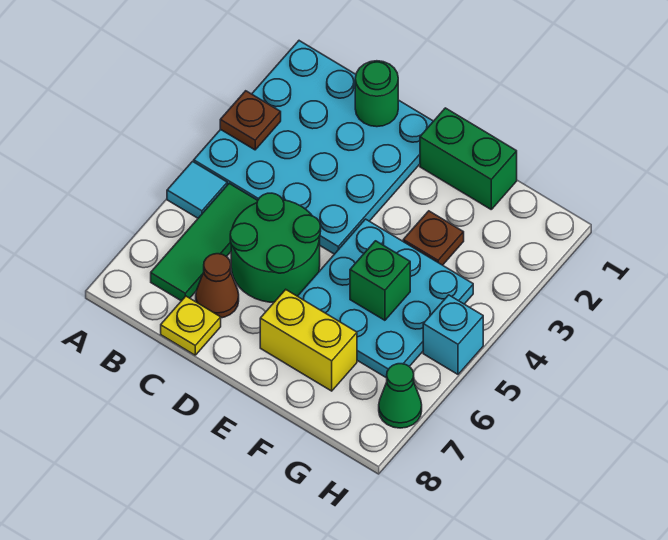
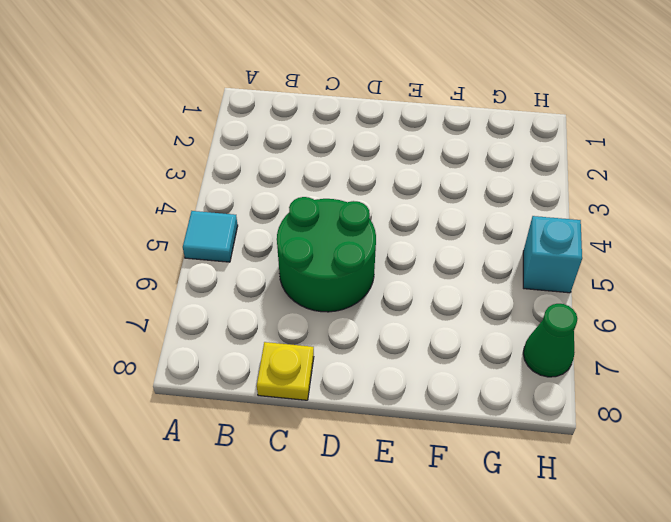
none -> cyan 4x4 plate [194,41,433,254]
none -> green 1x3 tile [151,183,258,301]
none -> brown 1x1 cone [196,254,239,318]

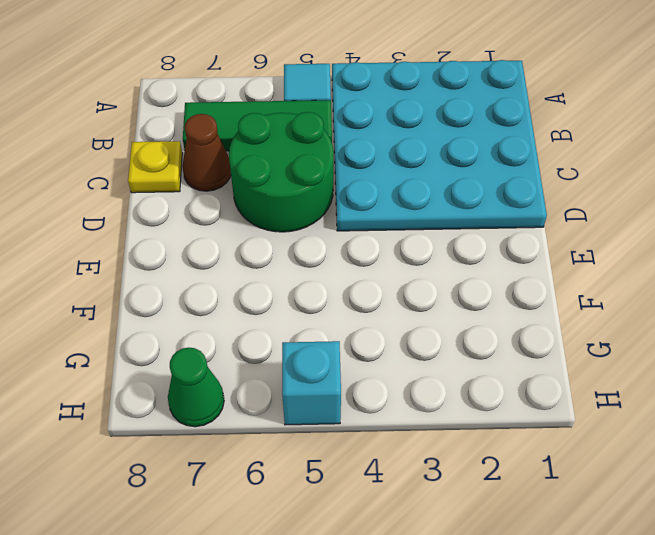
none -> green 1x2 brick [420,108,517,209]
none -> cyan 3x3 plate [298,219,473,378]
none -> yellow 1x2 brick [260,290,357,391]

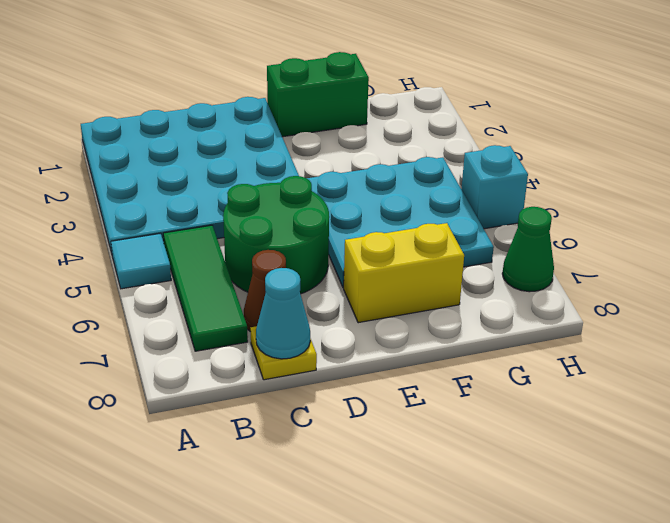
cyan 1x1 cone [256,268,310,359] -> none
none -> brown 1x1 plate [403,211,464,265]
none -> brown 1x1 plate [220,91,281,150]
none -> green 1x1 round brick [355,61,398,127]

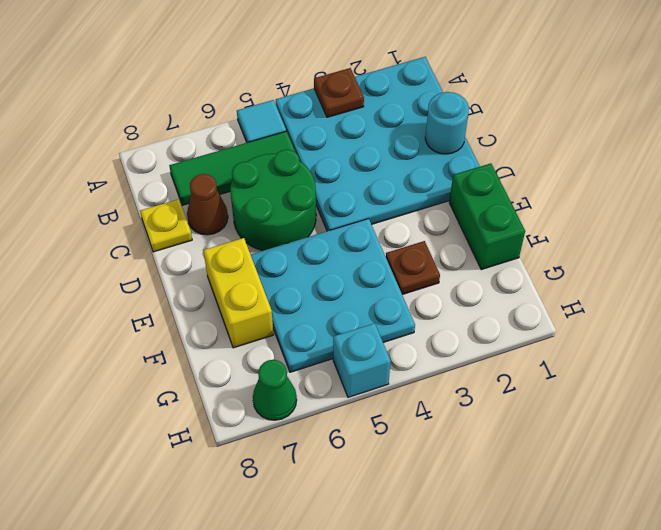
cyan 1x1 round brick [425,92,469,154] -> green 1x1 round brick [355,61,398,127]
none -> green 1x1 brick [350,241,410,320]

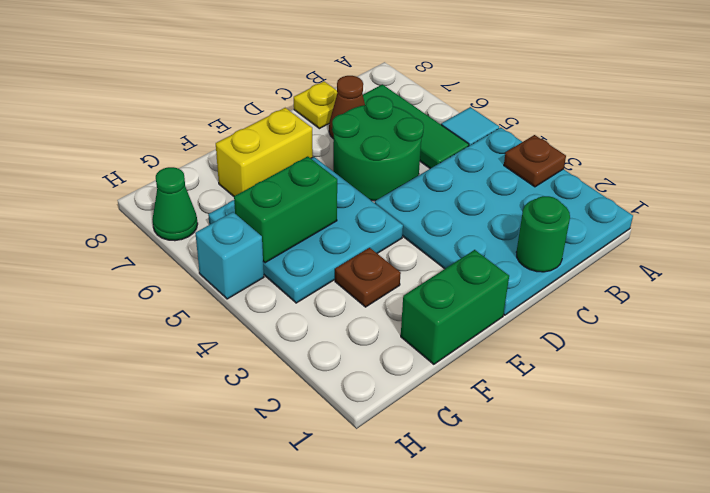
green 1x2 brick [234,156,337,263] -> green 1x1 brick [350,241,410,320]

